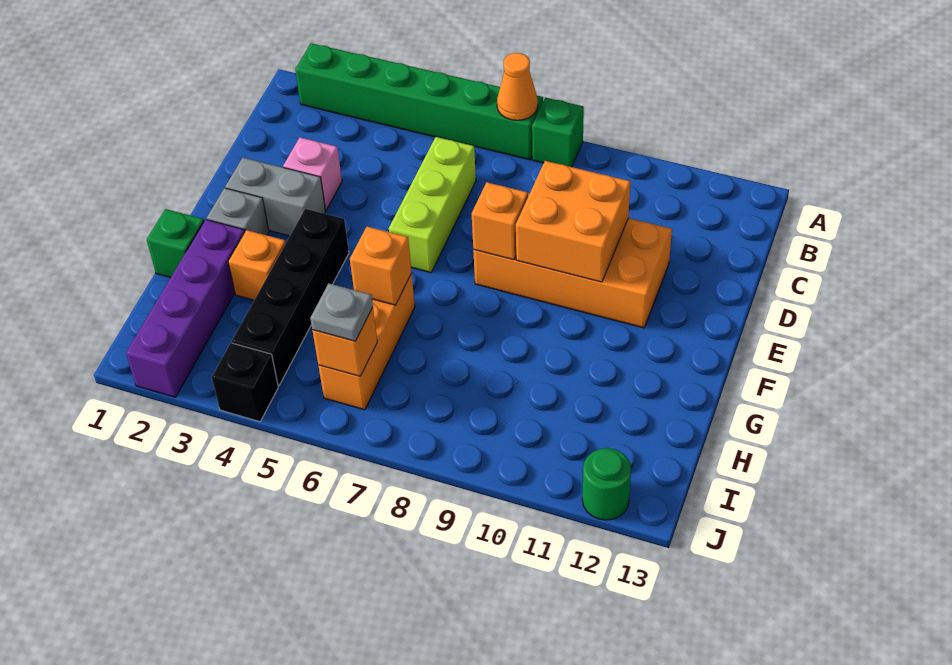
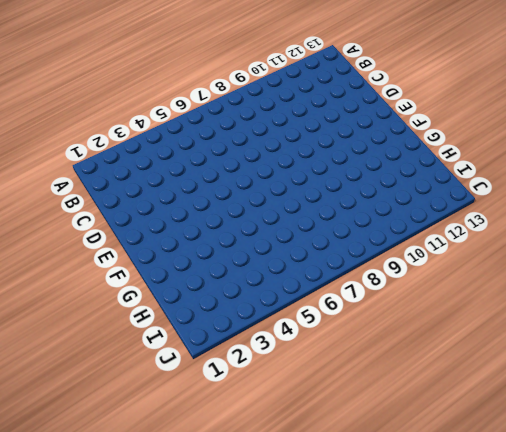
none -> green 1x6 brick [295,43,543,160]
none -> green 1x1 brick [532,97,584,167]
none -> lime 1x3 brick [389,137,476,273]

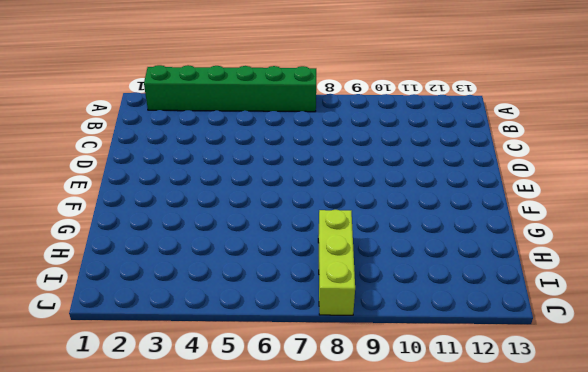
lime 1x3 brick [318,210,355,315] -> lime 1x3 brick moved to [389,137,476,273]
none -> green 1x1 brick [532,97,584,167]
none -> pink 1x1 brick [283,138,342,210]
none -> orange 2x4 brick [473,193,672,328]

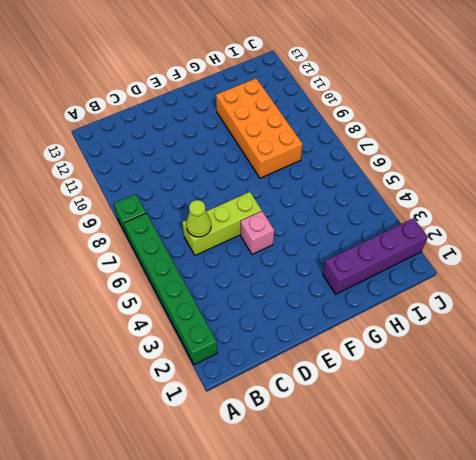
lime 1x1 cone [186,200,211,237] -> none
pink 1x1 brick [241,211,274,254] -> pink 1x1 brick moved to [283,138,342,210]
orange 2x4 brick [216,78,303,178] -> orange 2x4 brick moved to [473,193,672,328]
none -> grey 1x2 brick [225,158,326,236]
none -> grey 1x1 brick [207,188,269,235]
none -> black 1x4 brick [232,209,349,386]

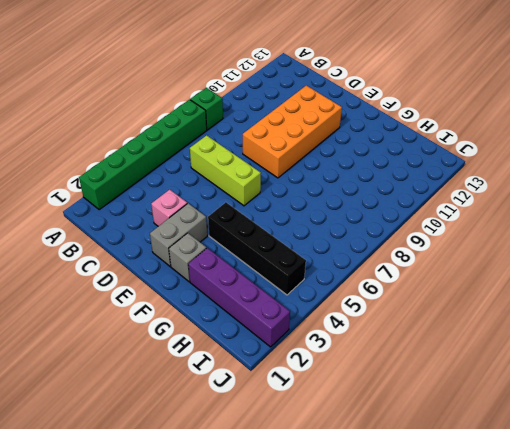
none -> green 1x1 brick [147,209,204,278]
none -> orange 1x1 brick [228,230,286,300]
none -> orange 1x3 brick [318,274,415,410]

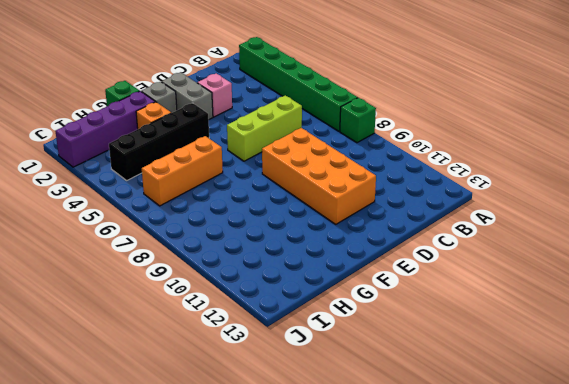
none -> black 1x1 brick [212,343,278,422]
none -> green 1x1 round brick [582,448,631,520]
none -> orange 1x1 cone [497,53,538,120]

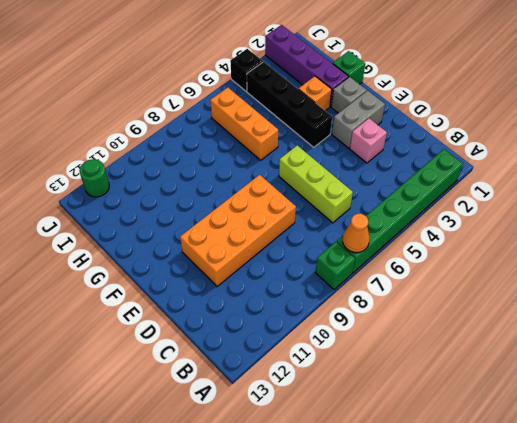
none -> orange 2x2 brick [516,161,630,282]
none -> orange 1x1 brick [472,182,528,260]
none -> orange 1x1 brick [350,227,412,305]

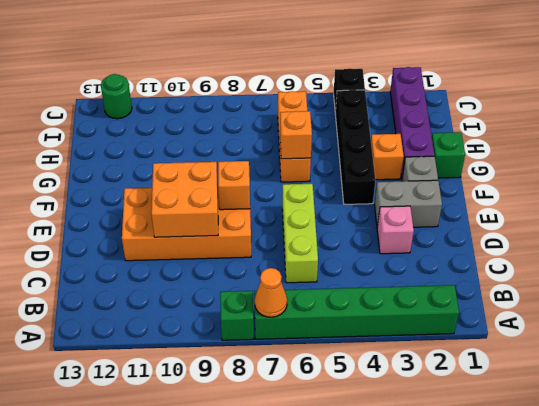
none -> orange 1x1 brick [312,308,377,376]
none -> grey 1x1 plate [310,284,373,341]

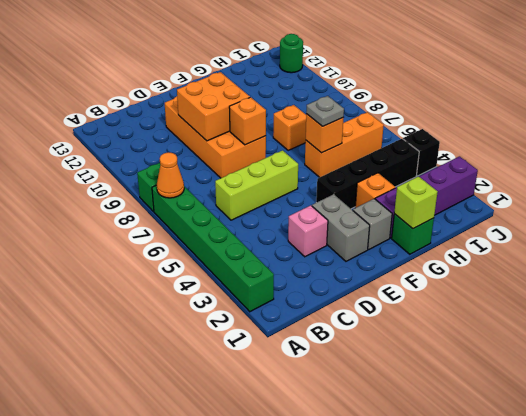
lime 1x1 brick [394,176,438,229] -> none
grey 1x1 plate [306,96,344,126] -> grey 1x1 plate moved to [310,284,373,341]
orange 1x1 brick [273,105,306,151] -> orange 1x1 brick moved to [312,308,377,376]

